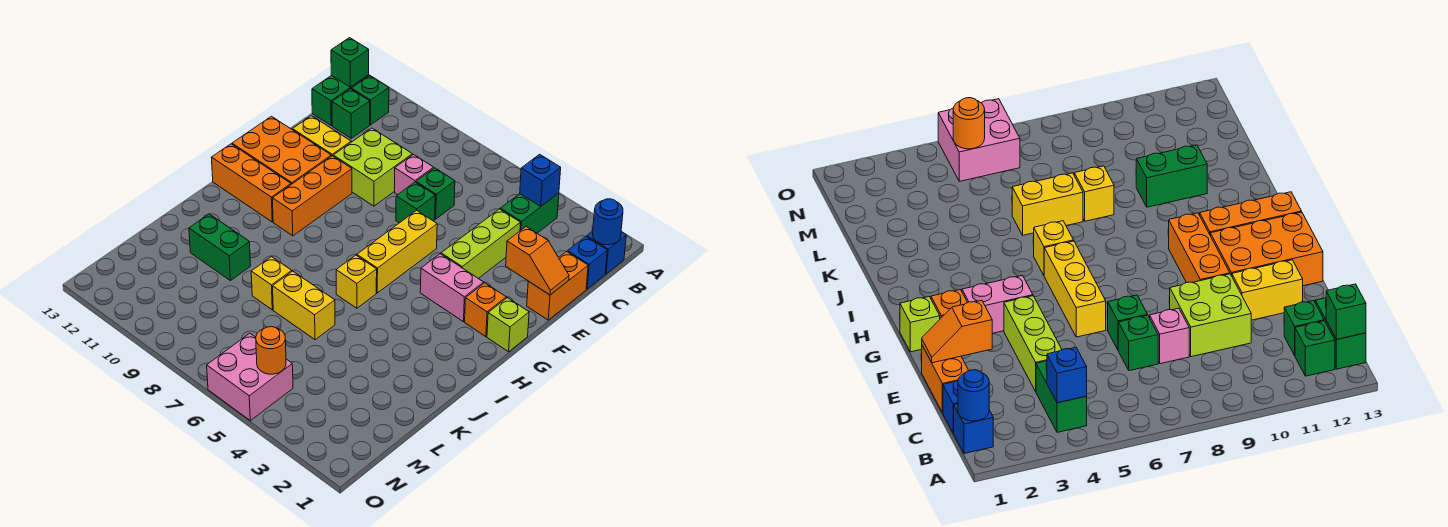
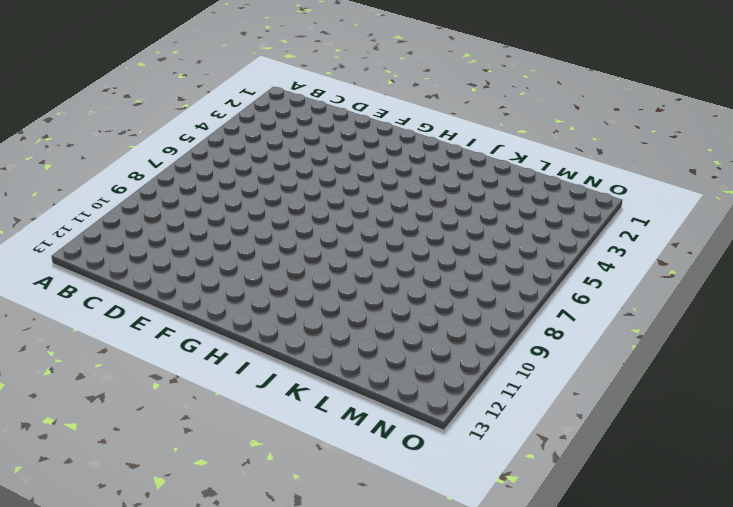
none -> blue 1x1 brick [587,231,626,274]
none -> green 1x2 brick [500,193,559,233]
none -> green 1x1 brick [351,76,389,125]
none -> green 1x2 brick [312,75,369,125]

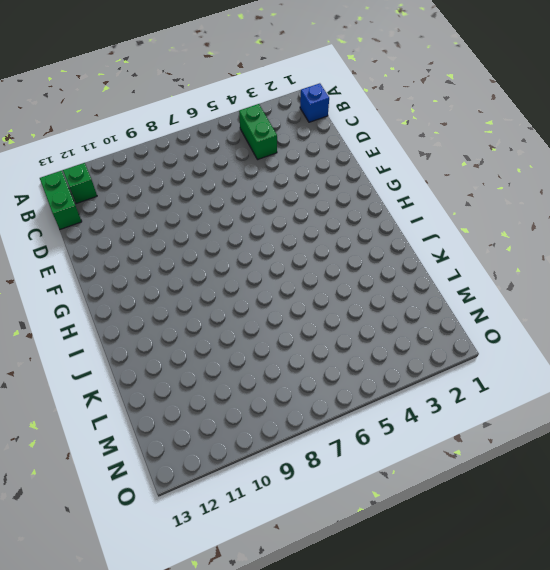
none -> blue 1x1 brick [567,237,607,289]
none -> green 1x1 brick [332,89,370,138]
none -> orange 1x2 brick [527,251,588,320]
none -> lime 1x3 brick [441,209,520,278]

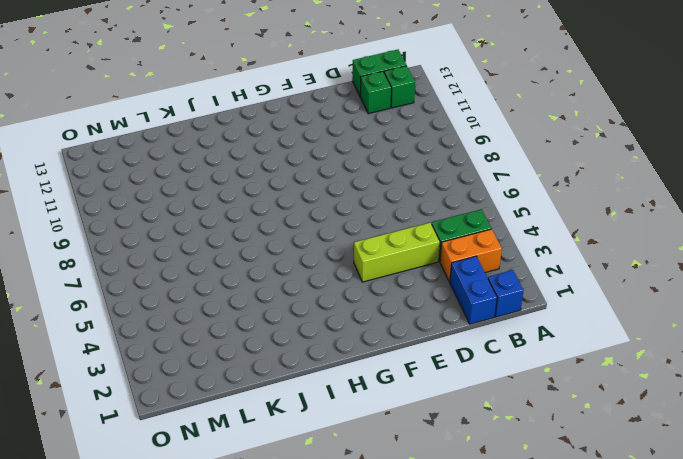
orange 1x2 brick [440,229,502,282] -> orange 1x2 brick moved to [527,251,588,320]
blue 1x2 brick [450,256,497,324] -> blue 1x1 brick [567,237,607,289]
none -> green 1x1 brick [416,168,455,219]
none -> pink 1x1 brick [395,155,434,195]
none -> lime 2x2 brick [333,128,412,206]
none -> green 1x1 brick [396,182,435,223]

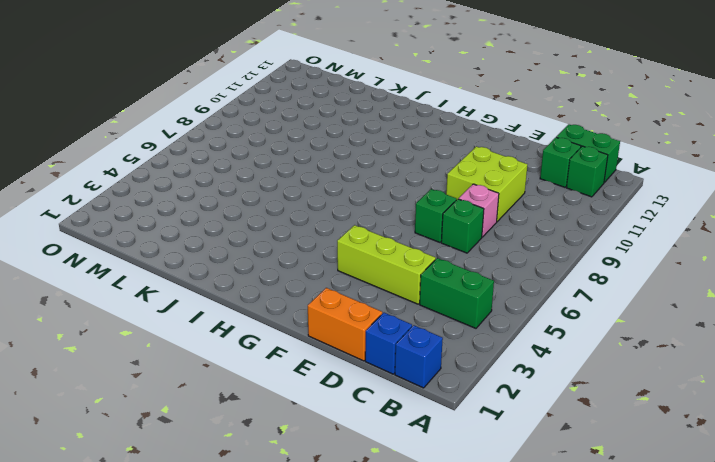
none -> yellow 1x2 brick [292,116,351,156]
none -> yellow 1x3 brick [357,210,437,293]
none -> orange 1x3 brick [272,156,352,236]
none -> orange 2x3 brick [232,116,331,184]

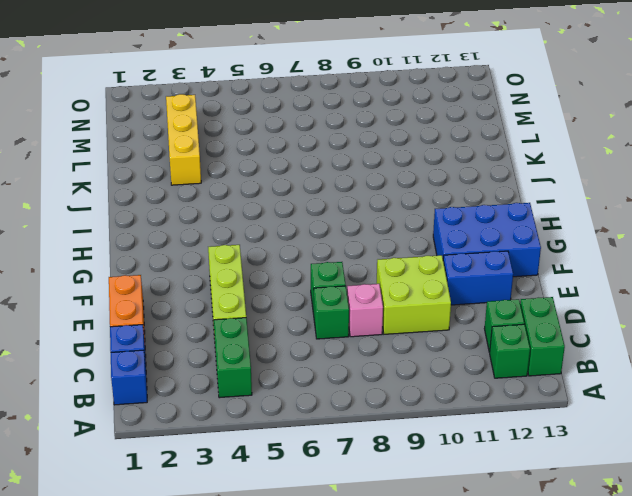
blue 1x2 brick [443,251,513,305] -> yellow 1x2 brick [292,116,351,156]
blue 2x3 brick [433,203,541,277] -> orange 2x3 brick [232,116,331,184]
yellow 1x3 brick [166,94,201,185] -> yellow 1x3 brick moved to [357,210,437,293]
none -> orange 1x3 brick [272,156,352,236]
none -> lime 1x1 brick [487,298,529,352]
none -> orange 1x1 brick [465,283,506,337]
none -> pink 1x2 brick [420,254,484,322]

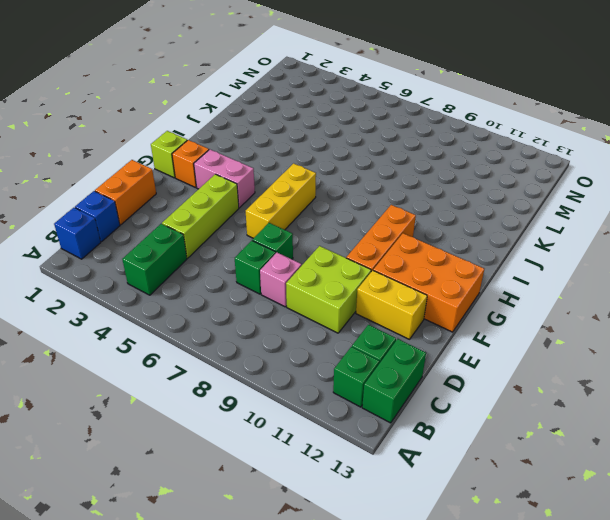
none -> orange 1x3 brick [211,144,291,222]
none -> yellow 1x1 brick [336,255,377,308]
none -> yellow 1x2 brick [273,271,335,340]
none -> yellow 1x1 brick [251,257,292,310]

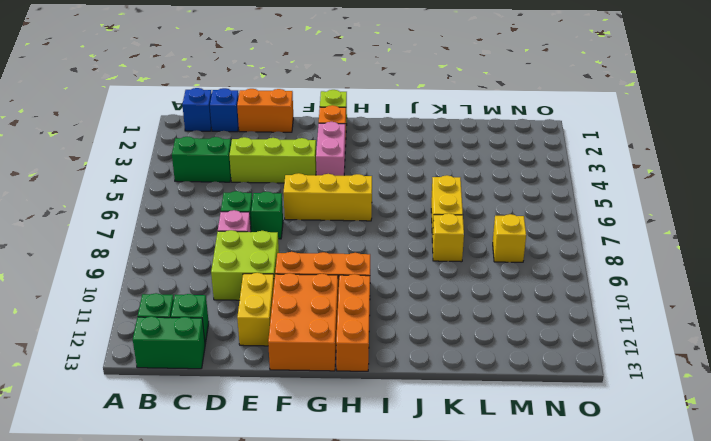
yellow 1x1 brick [493,214,526,262] -> yellow 1x1 brick moved to [336,255,377,308]
none -> green 1x2 brick [189,214,250,281]
none -> pink 2x2 brick [207,333,293,421]
none -> blue 1x1 round brick [593,199,623,245]
none -> blue 1x1 brick [520,154,561,206]

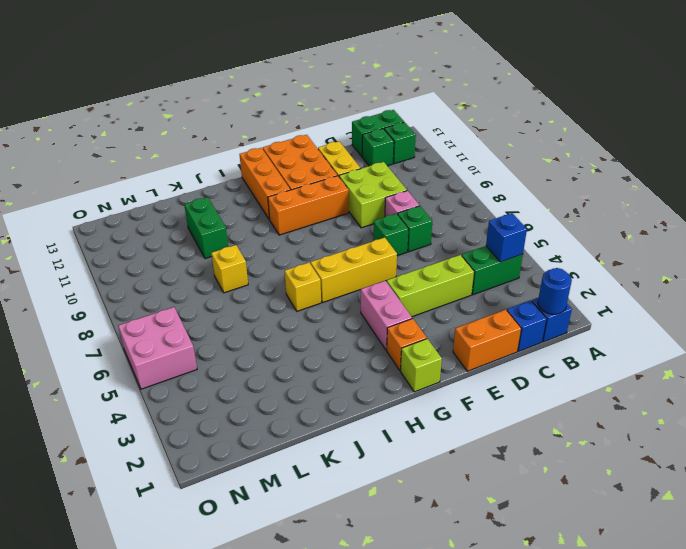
none -> yellow 1x2 brick [273,271,335,340]
none -> green 1x1 brick [331,38,369,87]
none -> orange 1x2 slope [506,227,569,295]
none -> orange 1x1 round brick [256,327,286,374]

